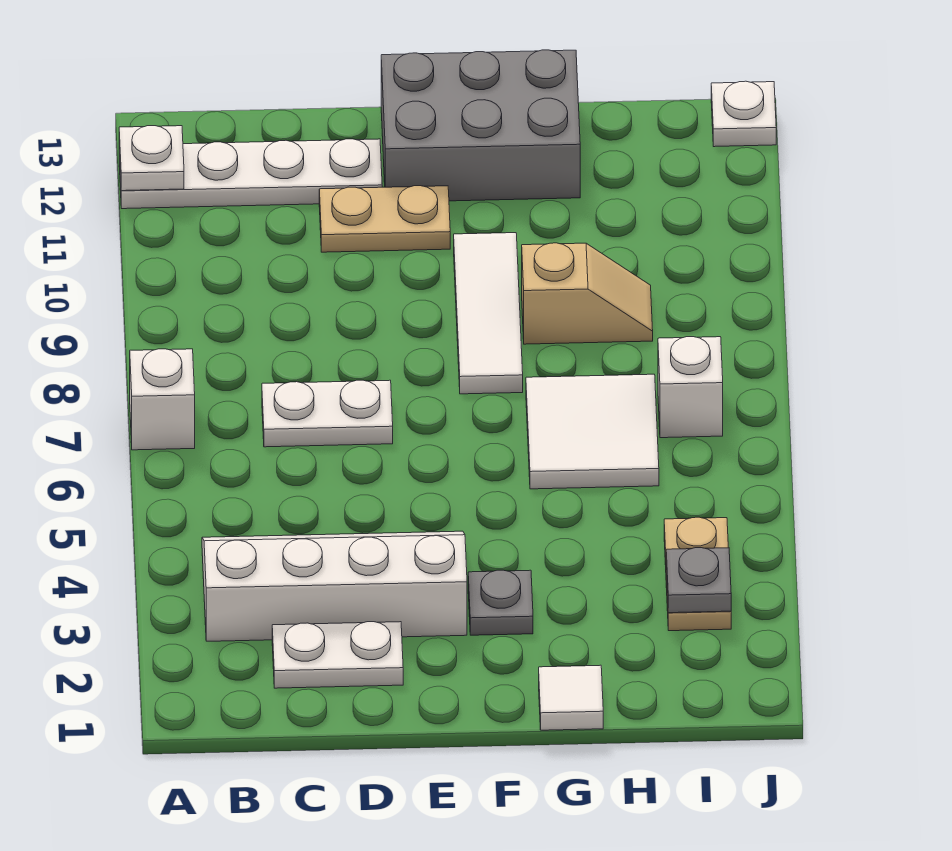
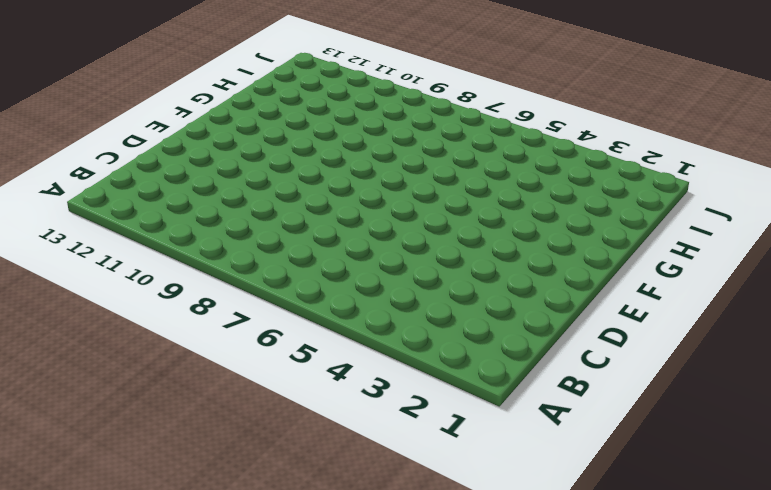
none -> white 1x1 brick [130,349,195,450]
none -> white 1x4 plate [119,139,382,209]
none -> white 2x4 slope [202,531,467,641]

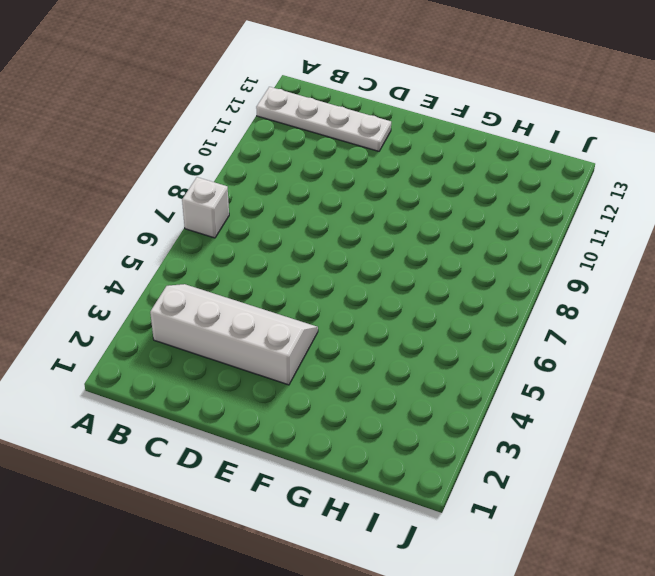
none -> white 1x2 plate [272,622,403,688]
none -> white 1x2 plate [262,380,393,447]
none -> tan 1x2 plate [319,186,450,252]

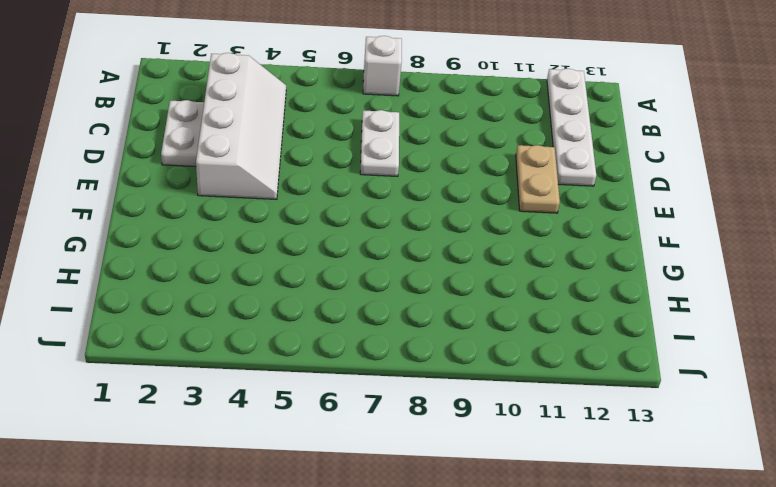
none -> grey 2x3 brick [381,50,580,201]
none -> grey 1x1 plate [468,570,533,635]
none -> white 1x3 tile [454,233,523,394]

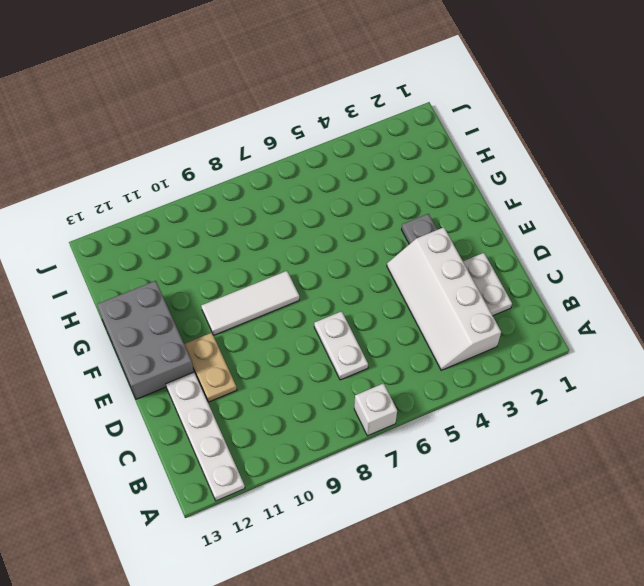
none -> white 1x1 tile [539,665,603,730]
none -> white 2x2 tile [526,374,659,489]
none -> tan 1x2 slope [522,243,653,344]

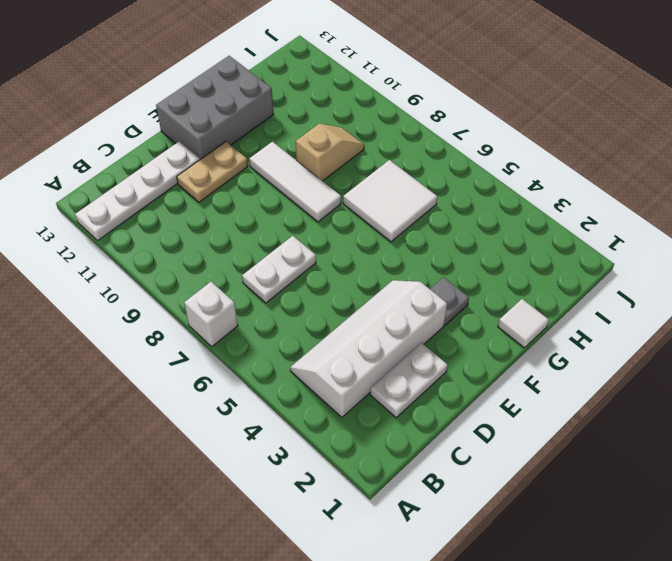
none -> tan 1x2 plate [664,517,731,631]
none -> white 1x1 brick [658,337,723,438]
none -> white 1x1 plate [711,81,776,147]

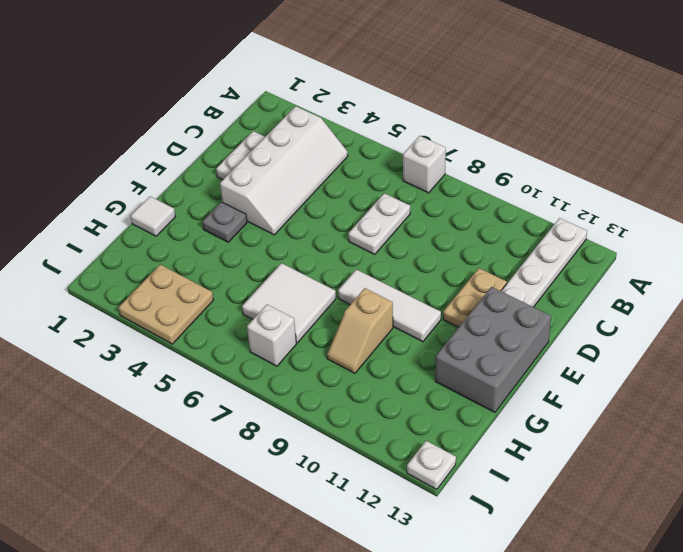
tan 2x2 plate [118,265,213,344] -> tan 1x2 plate [664,517,731,631]
none -> white 1x1 plate [119,126,184,191]
none -> grey 1x1 plate [666,548,731,613]

